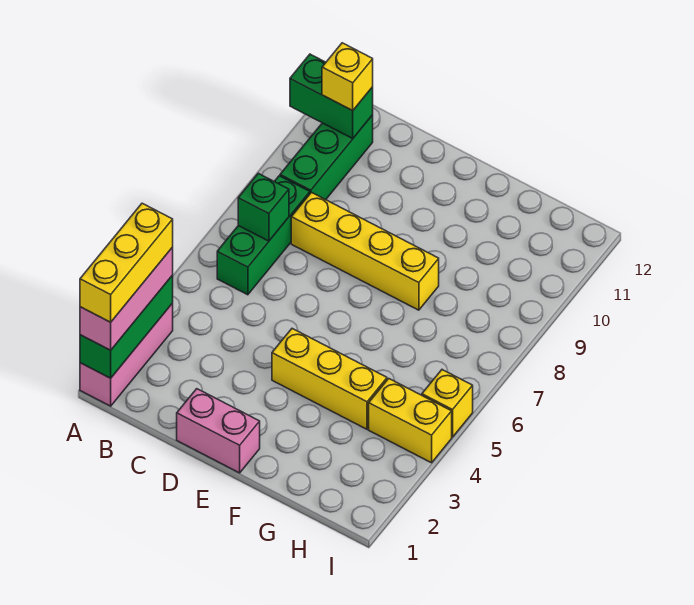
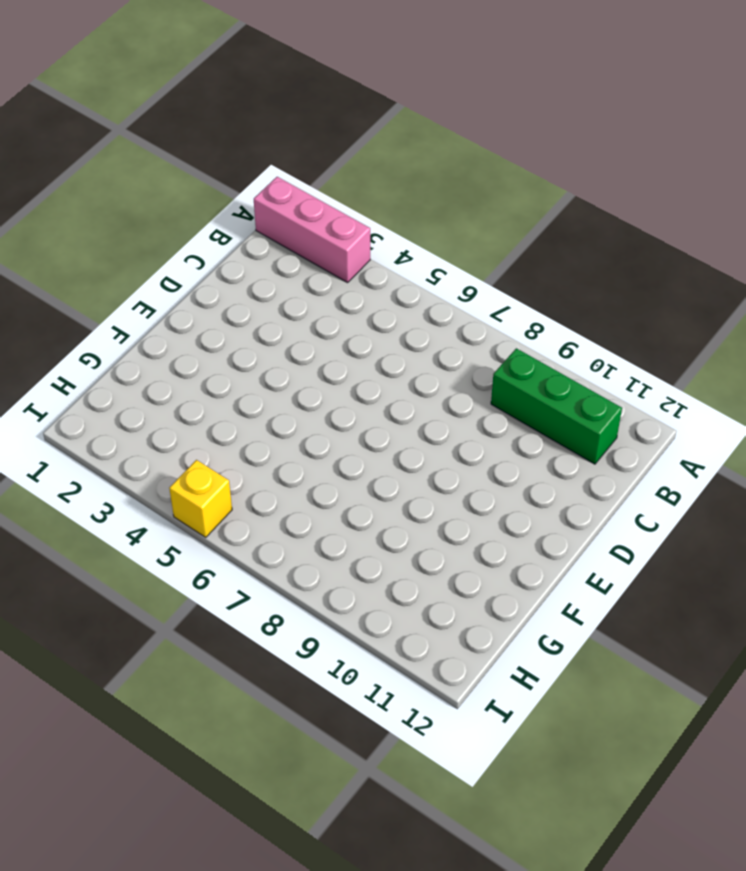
none -> green 1x3 brick [217,176,310,295]
none -> yellow 1x4 brick [291,193,439,310]
none -> pink 1x2 brick [177,389,260,473]

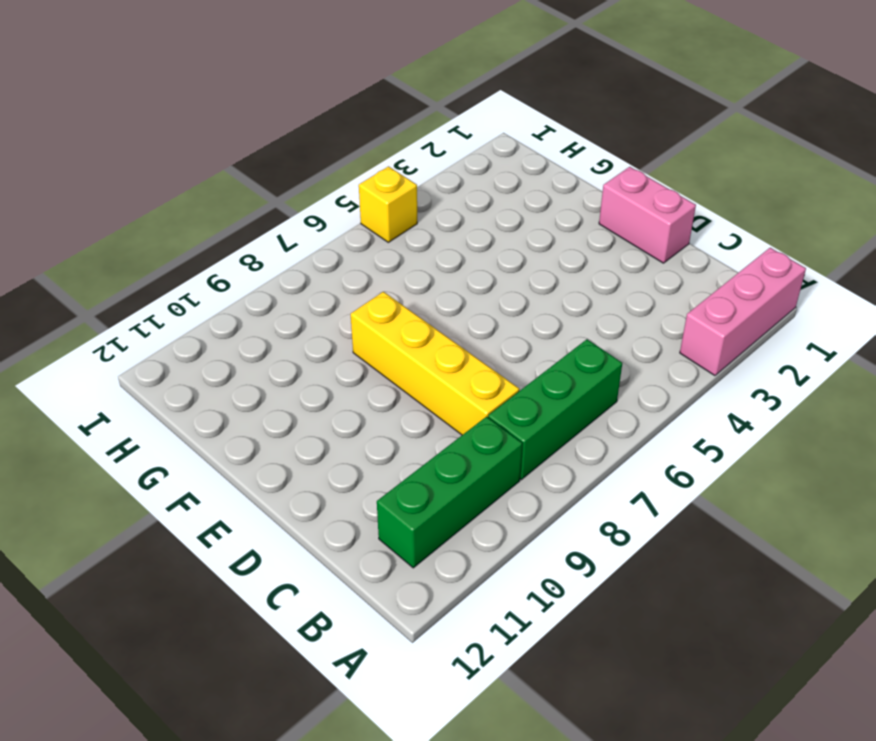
none -> yellow 1x3 brick [272,329,387,429]
none -> yellow 1x2 brick [369,379,452,463]
none -> green 1x3 brick [80,275,173,378]

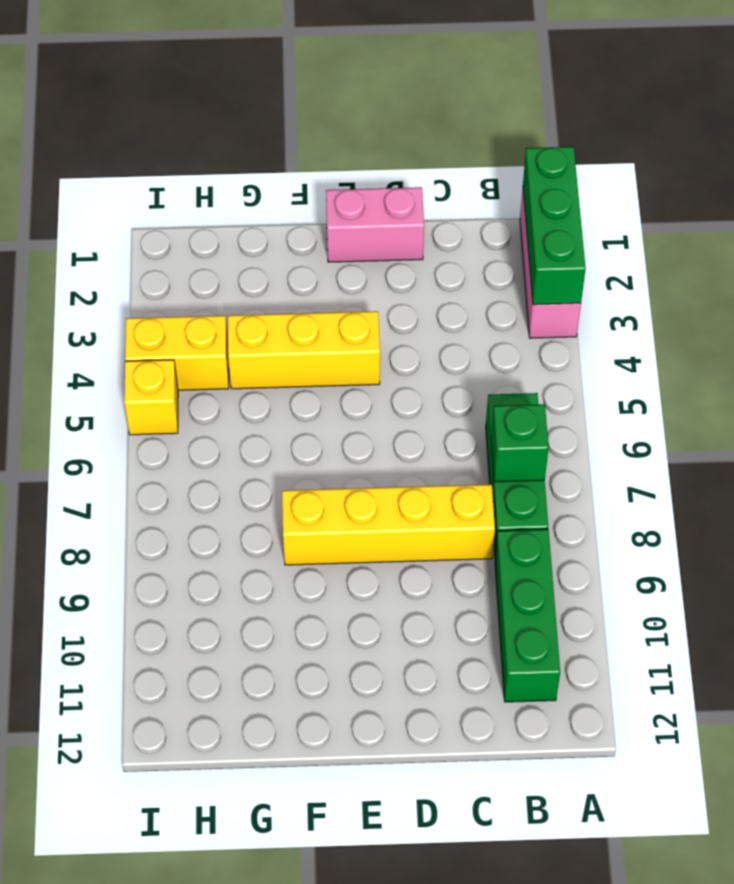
none -> green 1x2 brick [290,54,373,138]
none -> pink 1x3 brick [80,247,173,350]
none -> yellow 1x1 brick [322,43,373,111]

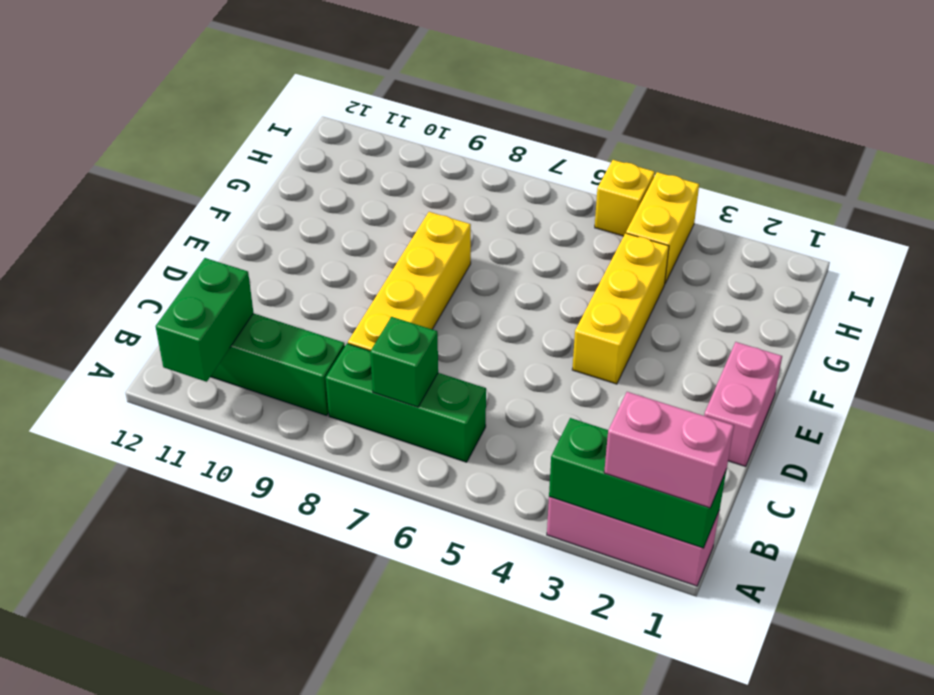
pink 1x2 brick [604,392,734,508] -> pink 1x3 brick [80,247,173,350]
none -> yellow 1x1 brick [322,43,373,111]
none -> yellow 1x3 brick [80,203,173,322]

